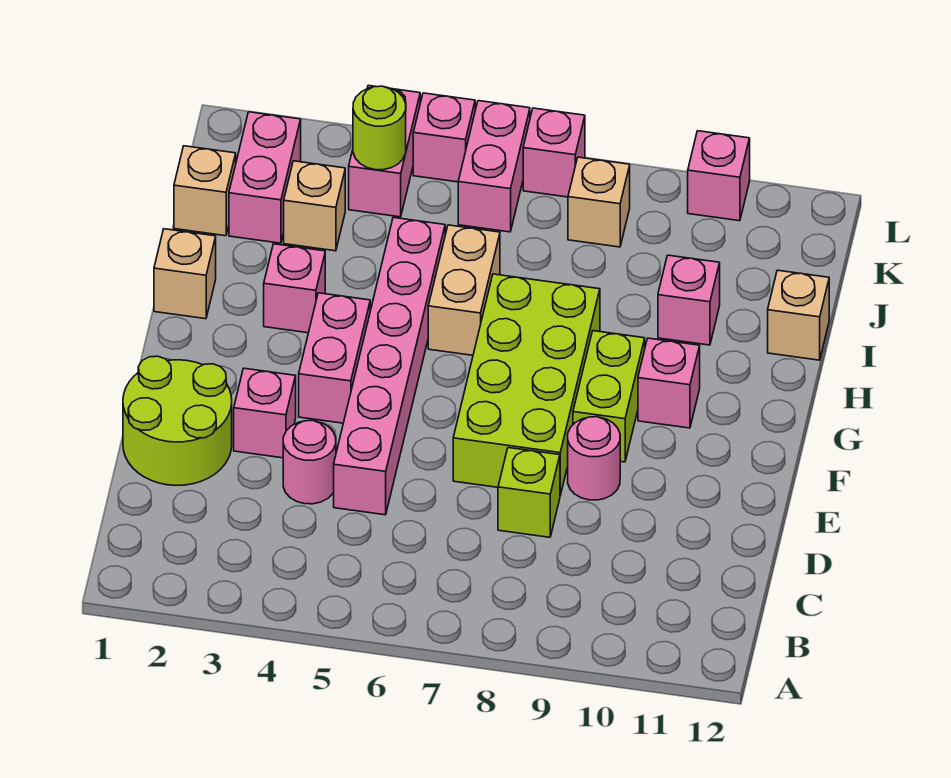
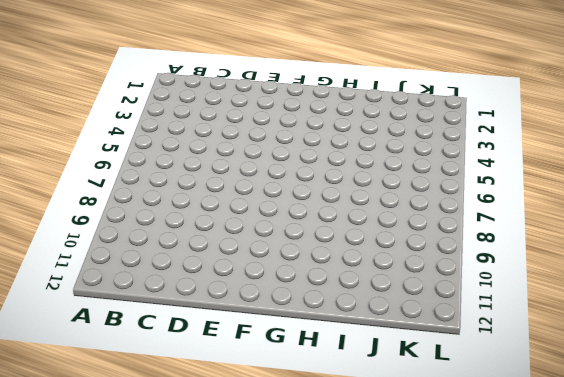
none -> lime 2x2 round brick [123,356,232,486]
none -> pink 1x1 round brick [283,420,336,504]
none -> pink 1x6 brick [334,218,445,515]

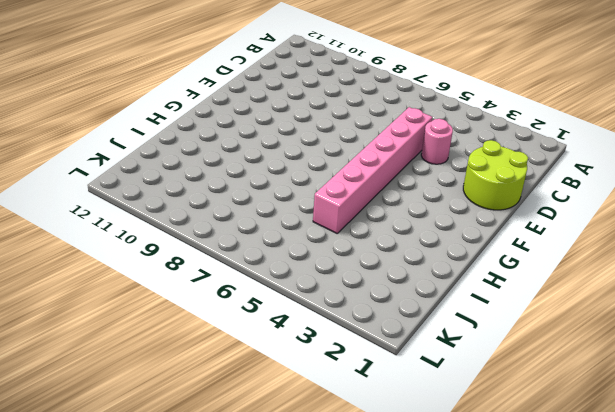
none -> lime 1x1 brick [498,448,560,537]
none -> pink 1x1 brick [234,368,296,458]
none -> lime 2x4 brick [453,274,600,495]

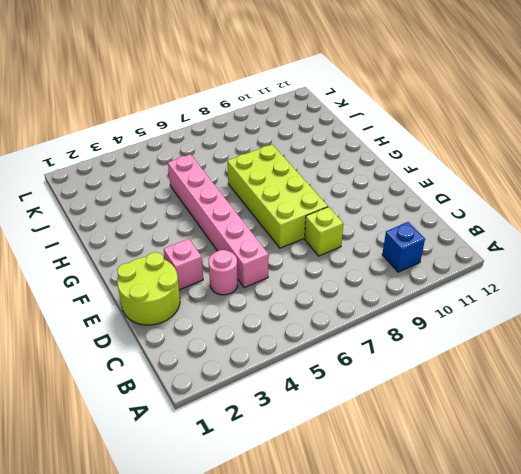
blue 1x1 brick [382,222,425,272] -> none
none -> pink 1x1 round brick [568,417,620,500]
none -> pink 1x2 brick [299,293,370,423]
none -> lime 1x2 brick [573,331,645,462]

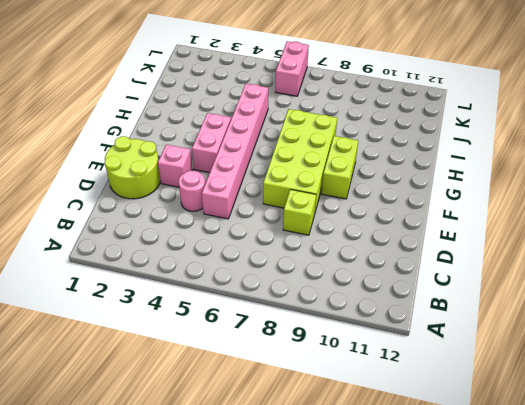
none -> pink 1x1 round brick [568,417,620,500]
none -> pink 1x1 brick [638,338,700,428]
none -> tan 1x1 brick [154,229,216,319]

